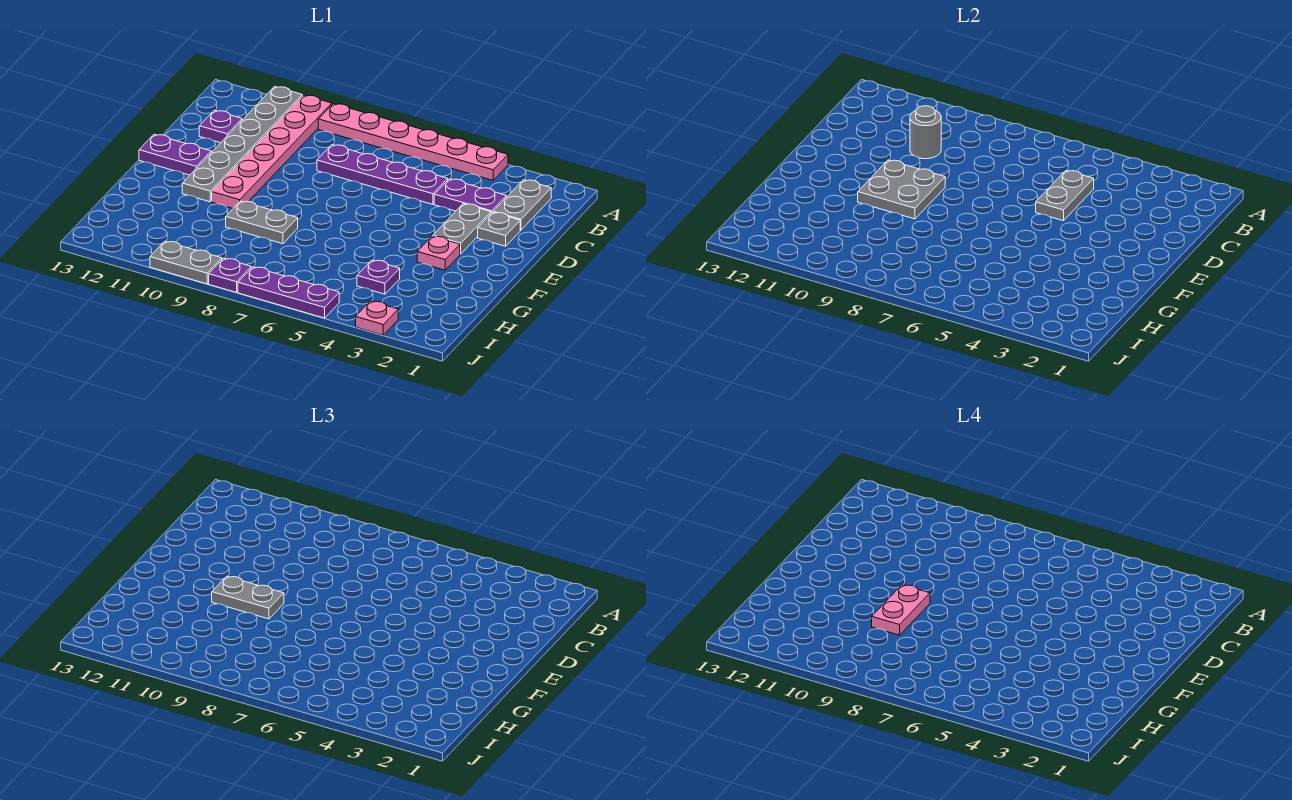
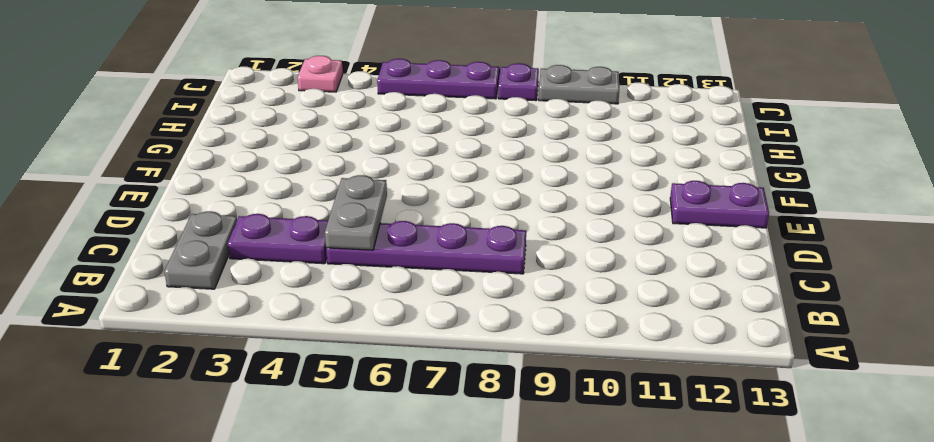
none -> pink 1x6 plate [318,104,508,180]
none -> pink 1x6 plate [212,95,332,208]
none -> grey 1x6 plate [182,87,302,202]

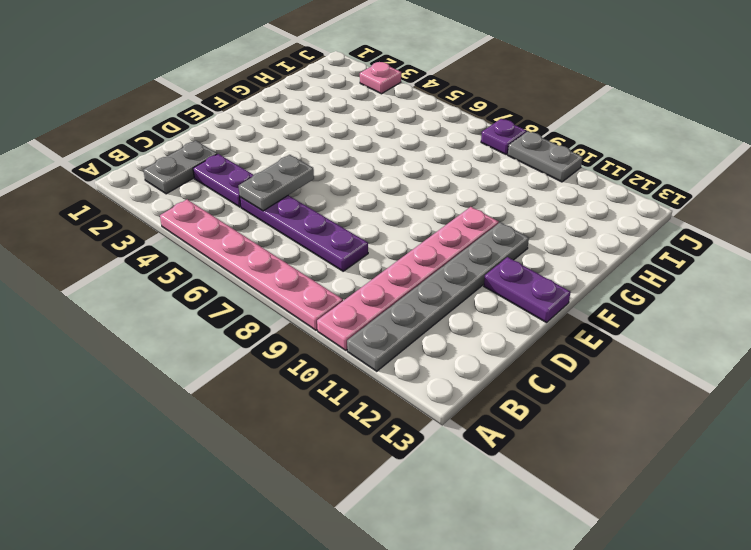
none -> purple 1x1 plate [199,110,242,143]
none -> grey 1x1 plate [478,212,520,246]
none -> grey 1x2 plate [433,204,491,254]

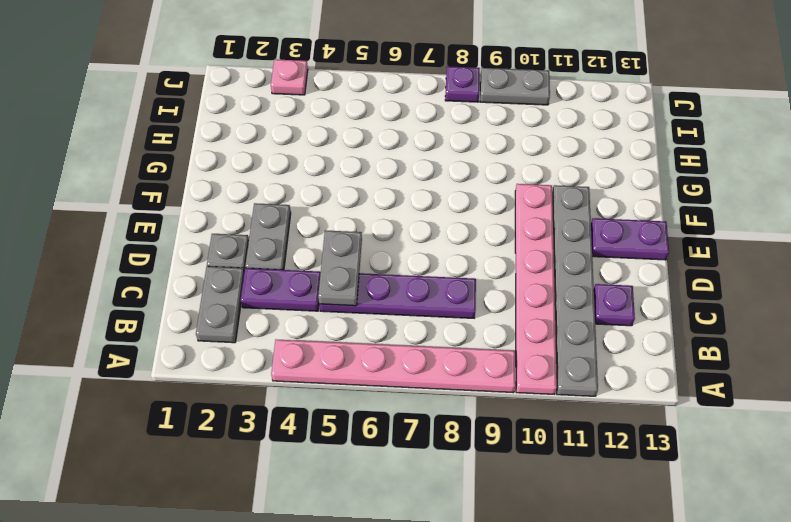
none -> pink 1x1 plate [417,236,460,270]
none -> grey 1x2 plate [226,201,298,244]
none -> purple 1x1 plate [357,260,400,294]

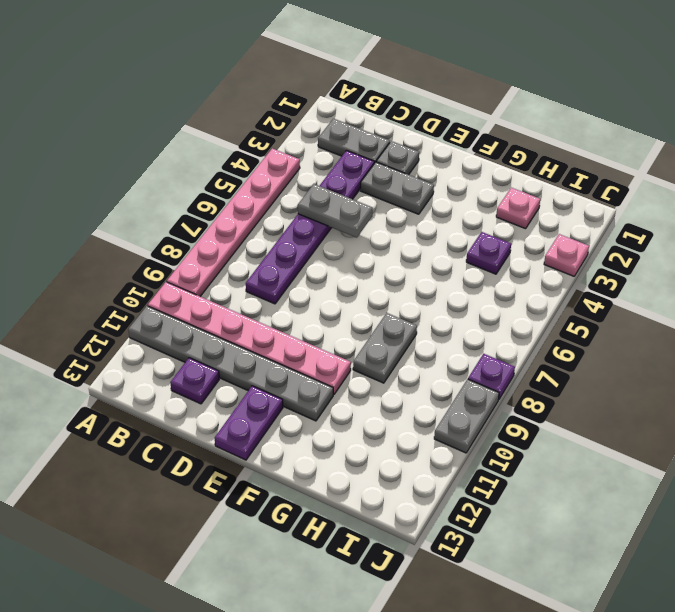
pink 1x1 plate [496,188,540,229] -> pink 1x1 plate moved to [417,236,460,270]
none -> purple 1x3 plate [238,267,339,318]
none -> grey 1x1 round brick [910,106,941,159]
none -> grey 2x2 plate [858,160,945,219]

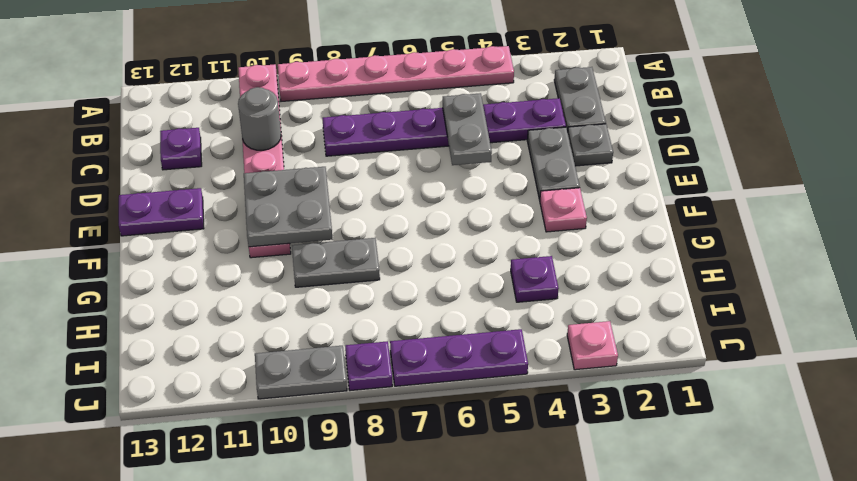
none -> grey 1x6 plate [182,87,302,202]
none -> grey 1x2 plate [212,576,284,619]
none -> pink 1x2 plate [872,585,930,635]

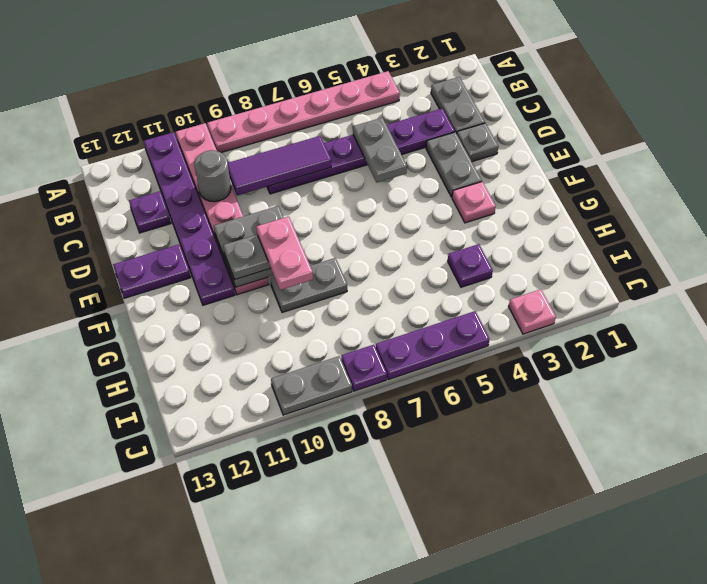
purple 1x6 plate [144,132,235,305] -> grey 1x6 plate [182,87,302,202]
purple 1x3 tile [228,136,331,195] -> none

